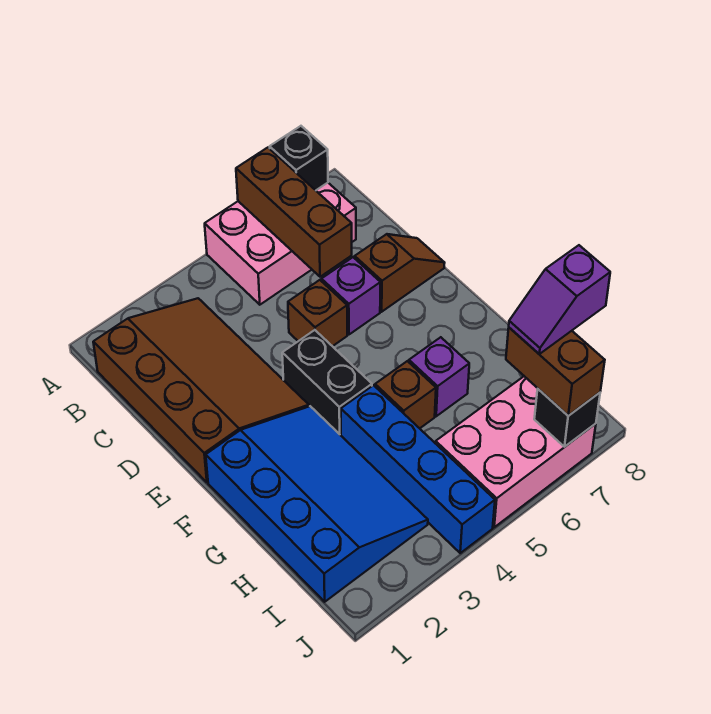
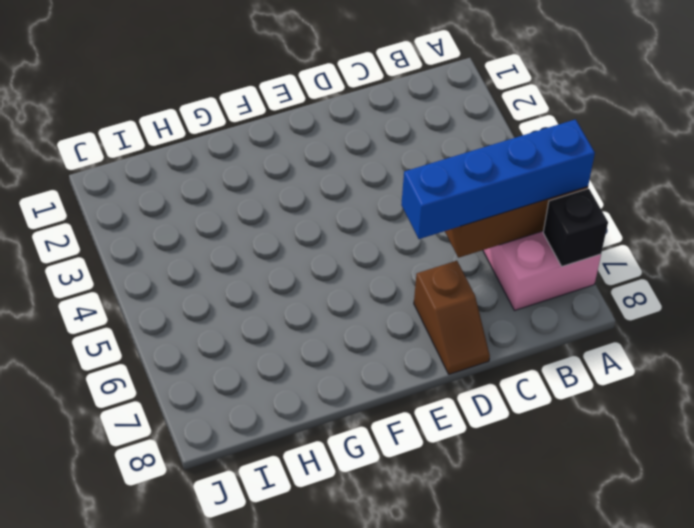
blue 1x4 brick [401,119,595,239] -> blue 1x4 brick moved to [341,385,495,553]
none -> brown 3x4 slope [93,298,309,482]
none -> brown 1x1 brick [288,280,347,346]
none -> purple 1x1 brick [322,257,380,334]

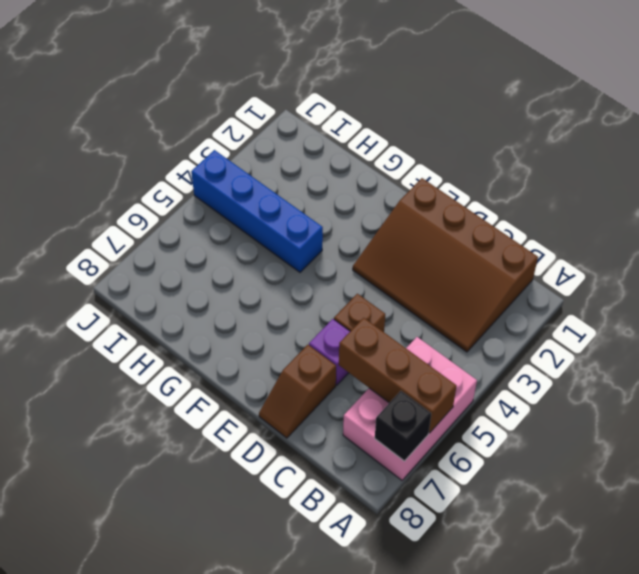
none -> black 1x2 brick [282,330,372,435]
none -> blue 3x4 slope [206,406,428,602]
none -> brown 1x1 brick [375,361,436,428]

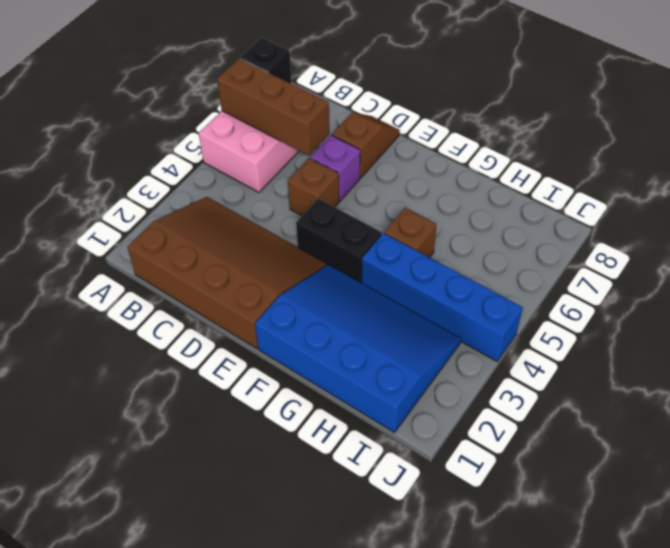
none -> purple 1x1 brick [409,337,469,416]
none -> pink 2x3 brick [436,376,596,527]
none -> black 1x1 brick [534,389,600,447]

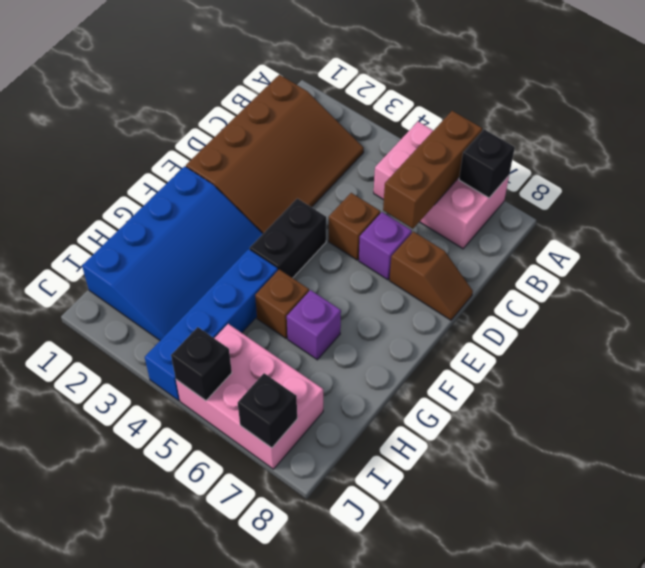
black 1x1 brick [171,327,232,401] -> none
none -> brown 1x2 brick [506,328,605,416]
none -> purple 1x2 slope [509,245,610,354]

